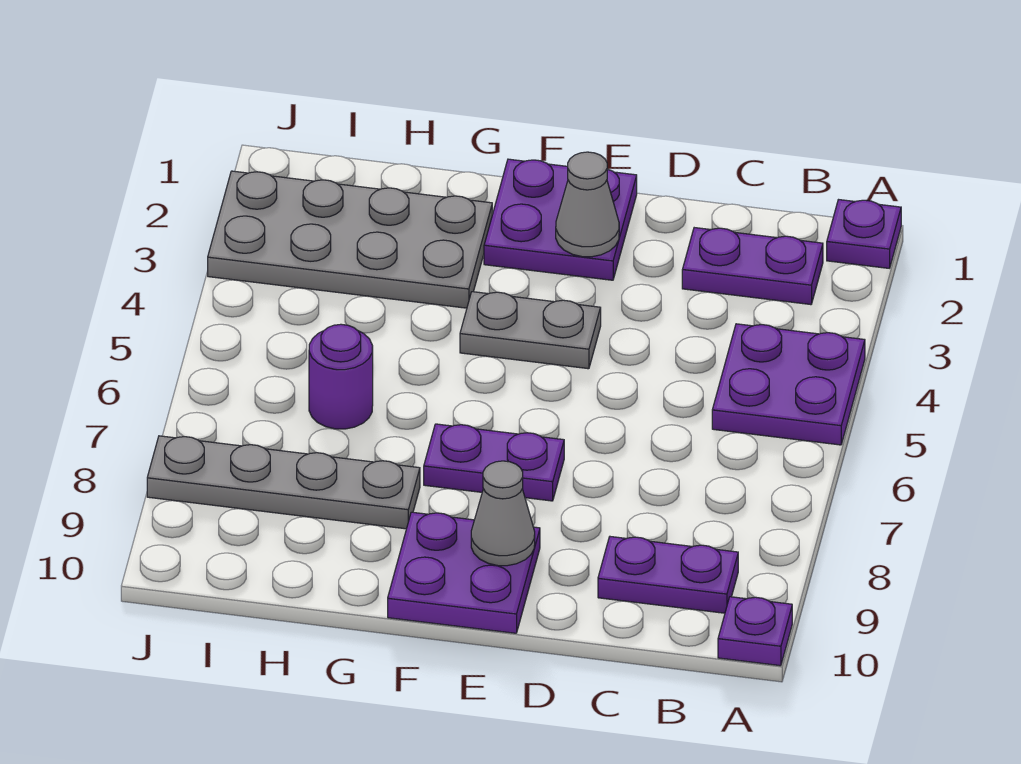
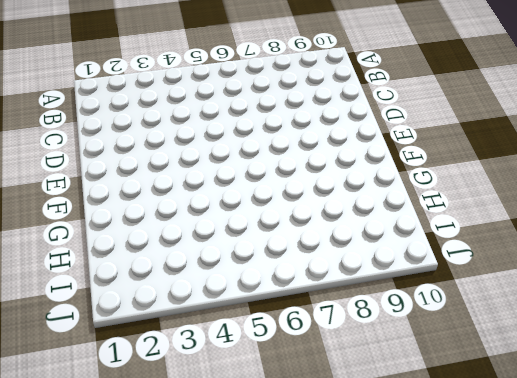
none -> purple 1x1 plate [827,200,901,268]
none -> purple 2x2 plate [712,324,865,445]
none -> purple 1x1 plate [718,597,792,666]

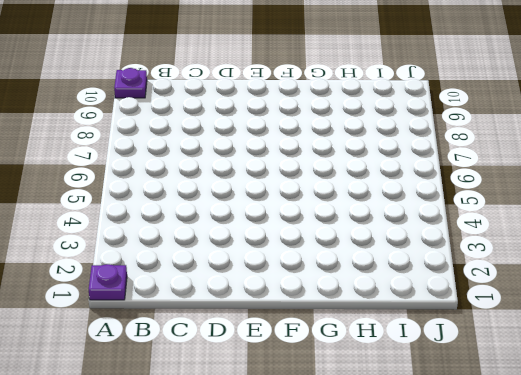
none -> purple 2x2 plate [712,324,865,445]
none -> purple 1x2 plate [682,228,823,305]
none -> purple 1x2 plate [598,537,738,613]

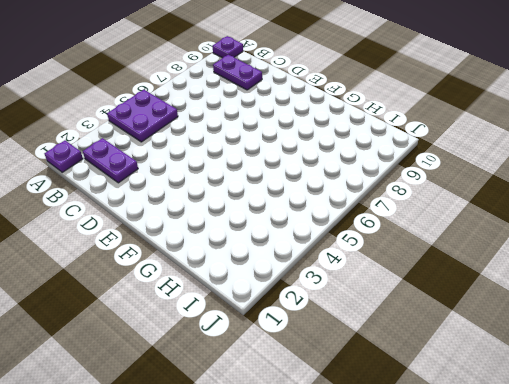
none -> purple 2x2 plate [484,159,637,280]
none -> grey 1x2 plate [460,292,601,369]
none -> purple 1x2 plate [424,424,564,501]

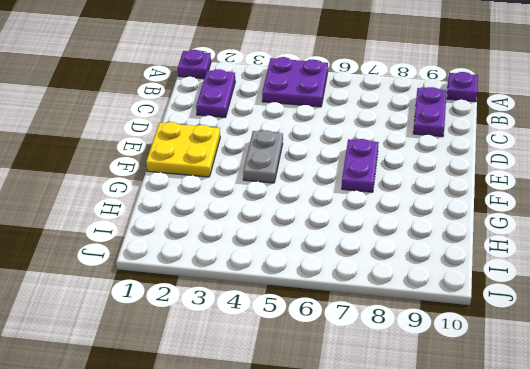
yellow 2x2 plate [146,122,220,177] -> purple 2x2 plate [484,159,637,280]
none -> purple 2x2 plate [388,512,540,633]
none -> grey 2x4 plate [208,171,492,308]
none -> grey 1x4 plate [147,436,420,529]

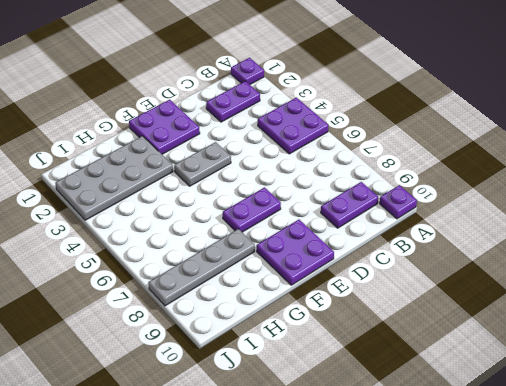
none -> purple 1x1 round brick [309,324,373,429]
none -> grey 1x1 cone [556,152,619,257]
none -> grey 1x1 cone [471,461,535,566]

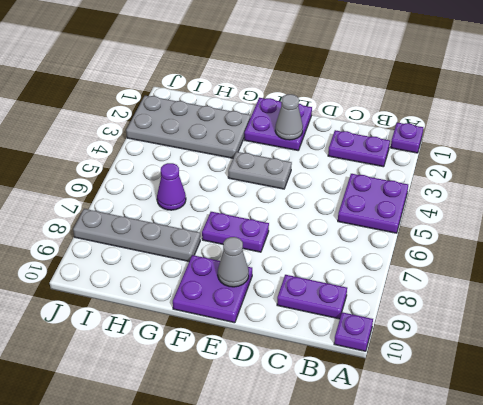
purple 1x1 cone [157,163,186,210] -> purple 1x1 round brick [309,324,373,429]

